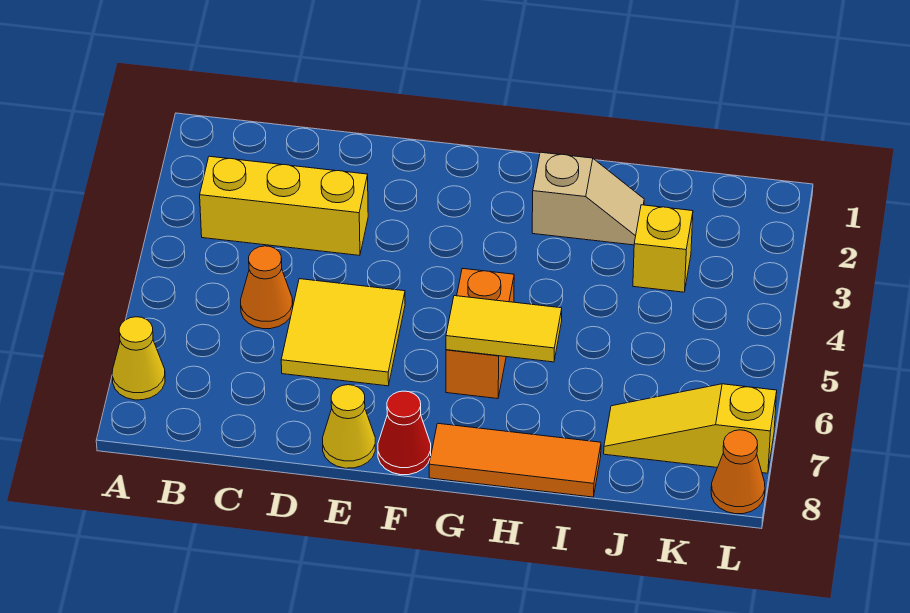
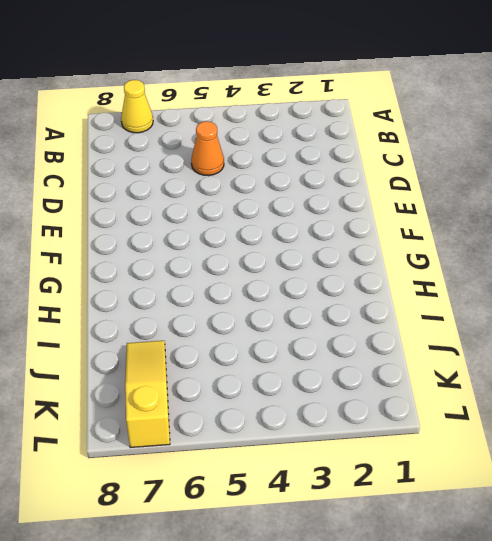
none -> yellow 1x3 brick [200,156,368,255]
none -> yellow 2x2 tile [281,279,405,386]
none -> yellow 1x1 cone [323,385,375,468]

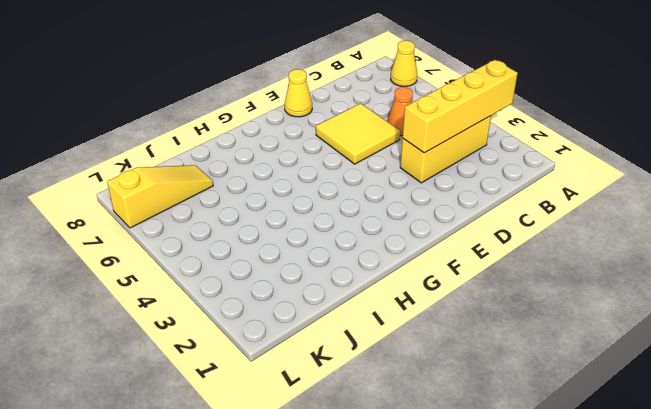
yellow 1x4 brick [403,60,518,153] -> none
none -> red 1x1 cone [378,391,431,475]
none -> orange 1x2 brick [446,268,514,399]
none -> orange 1x3 tile [429,423,601,497]

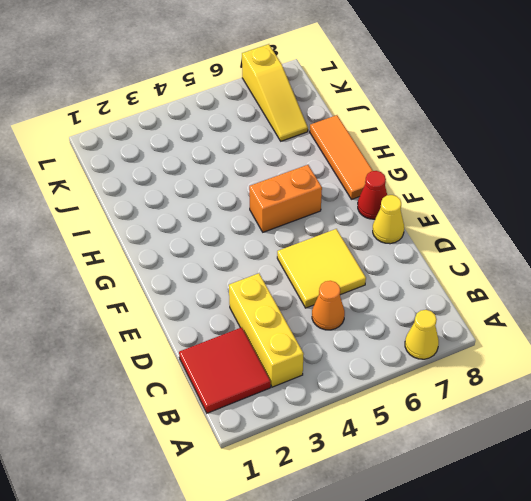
red 2x2 tile [179,327,271,413] -> none
none -> tan 1x2 slope [532,152,644,245]
none -> yellow 1x1 brick [633,205,693,292]
none -> orange 1x1 cone [711,430,765,514]

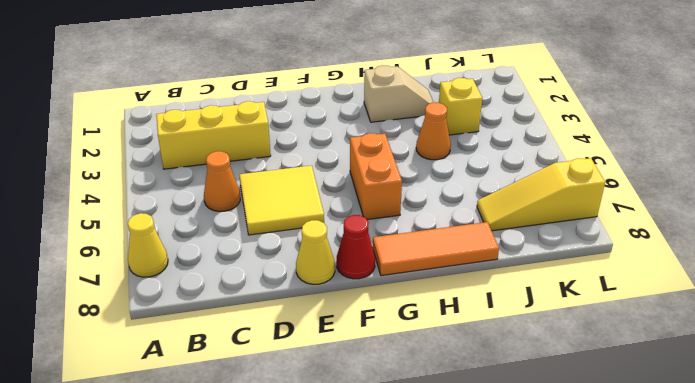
orange 1x1 cone [416,102,451,160] -> orange 1x1 cone moved to [711,430,765,514]
none -> yellow 1x2 tile [446,296,562,362]

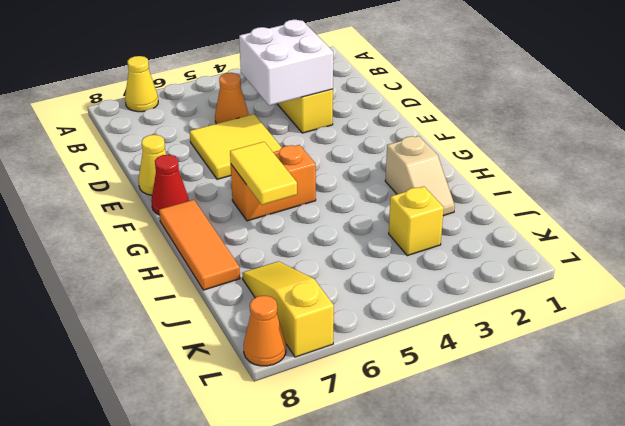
white 2x2 brick [239,20,333,105] -> none

